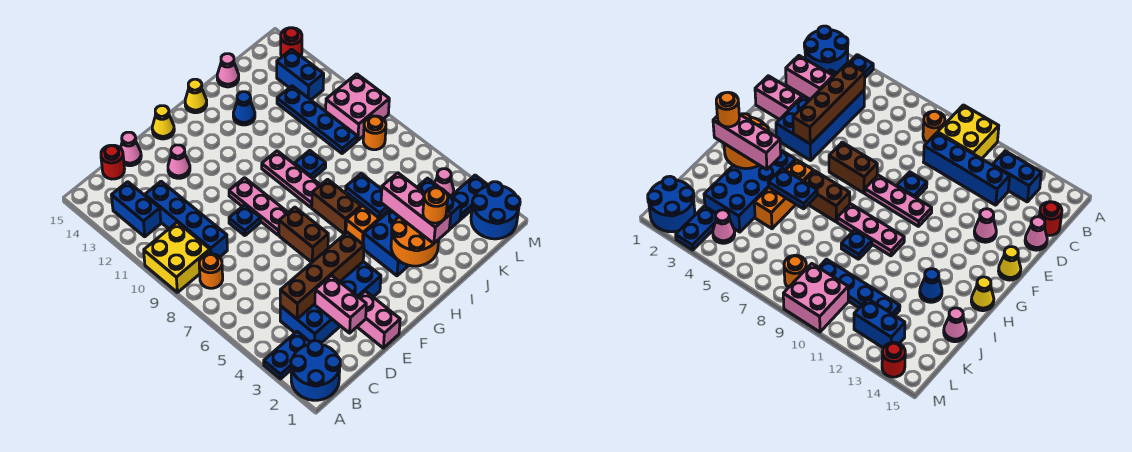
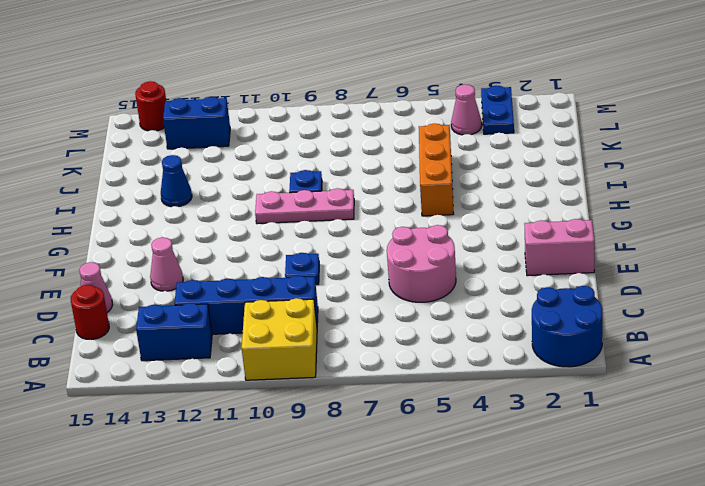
pink 2x2 round brick [387,225,456,302] -> none
none -> blue 1x2 plate [264,332,310,379]
none -> orange 1x1 round brick [199,254,223,288]
none -> blue 2x4 brick [280,262,381,343]
none -> brown 1x2 brick [279,207,328,262]

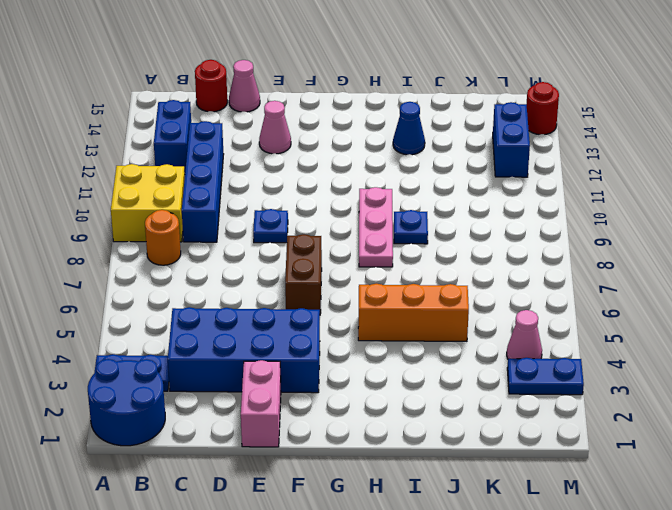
none -> pink 1x3 plate [229,178,288,235]
none -> yellow 1x1 cone [152,106,174,139]
none -> blue 2x4 brick [363,178,462,276]
none -> brown 1x2 brick [312,179,361,234]

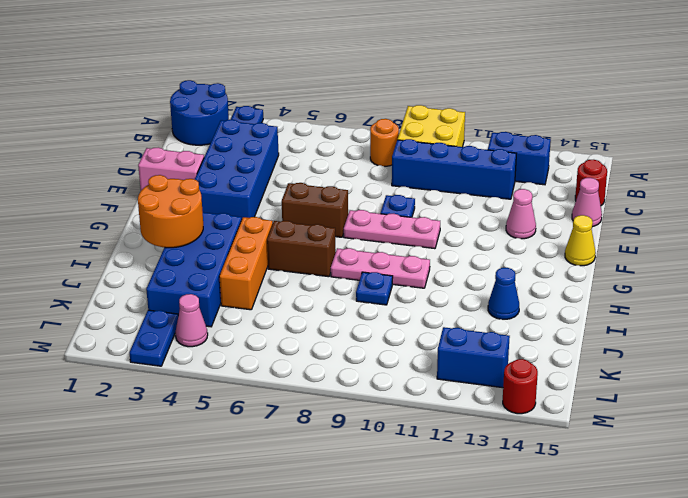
none -> yellow 1x1 cone [185,79,207,113]
none -> pink 1x1 cone [217,54,239,87]
none -> blue 1x4 plate [277,86,357,153]
none -> blue 2x2 round brick [471,182,520,239]

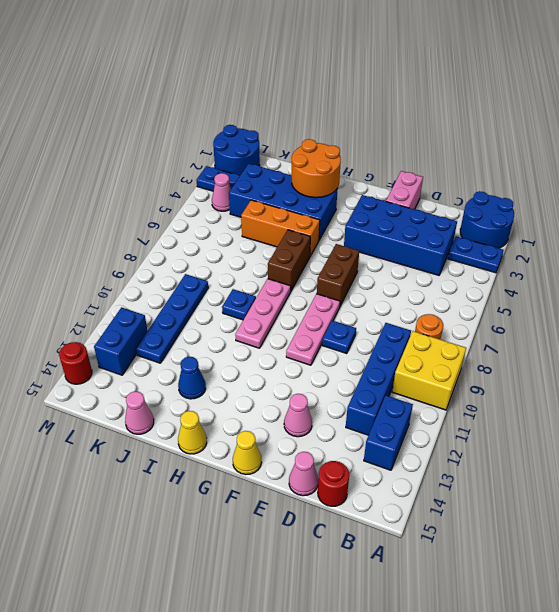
none -> orange 1x1 round brick [363,116,386,150]
none -> pink 2x2 brick [326,74,389,140]
none -> brown 1x4 brick [280,232,364,319]
none -> pink 1x2 brick [315,276,366,333]

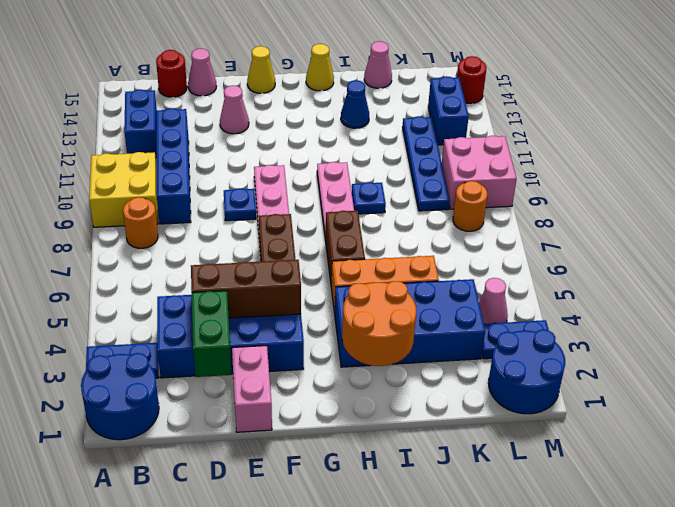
green 1x2 brick [192,291,232,377] -> pink 1x2 brick [315,276,366,333]
brown 1x3 brick [191,260,301,318] -> brown 1x4 brick [280,232,364,319]
none -> blue 1x2 plate [346,174,389,218]
none -> pink 1x3 brick [381,173,451,243]
none -> orange 1x1 round brick [423,187,448,223]

